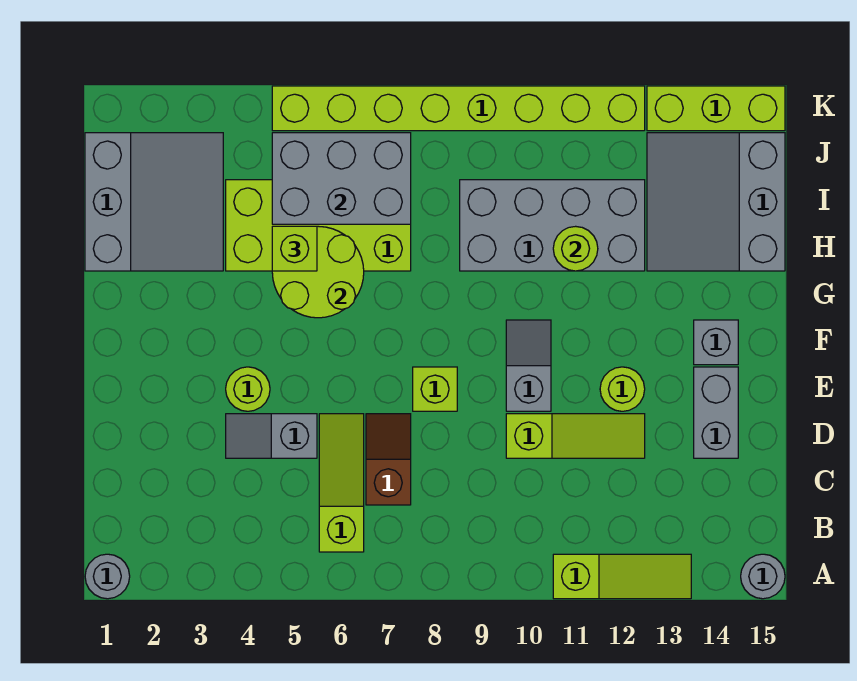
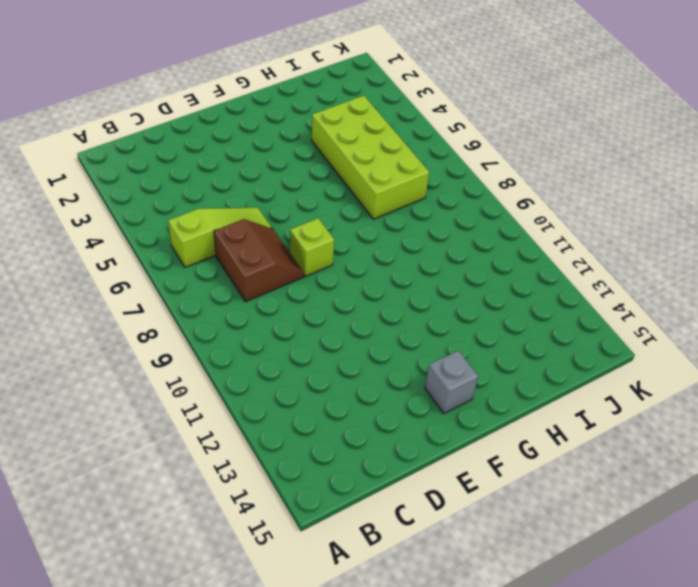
brown 2x2 slope [214,219,304,302] -> brown 1x2 slope [366,414,411,505]
none -> grey 1x1 round brick [85,554,130,599]
none -> lime 1x3 slope [553,554,691,599]
none -> grey 1x1 round brick [741,554,785,599]

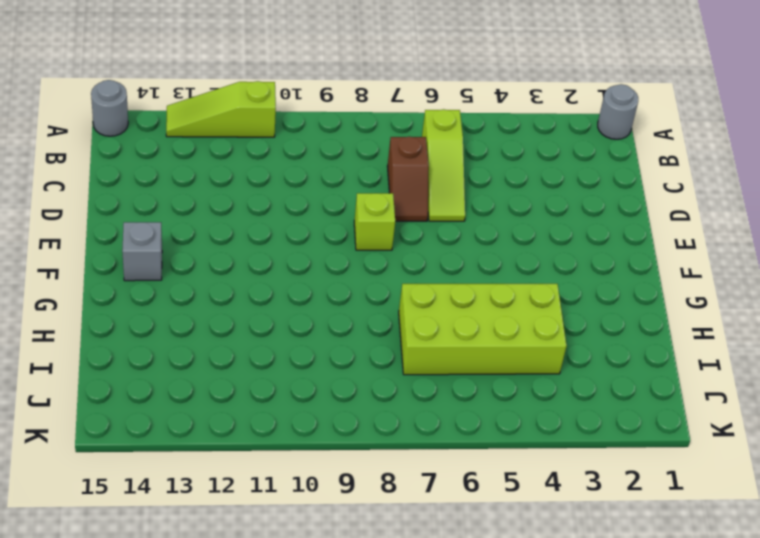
none -> grey 1x2 slope [226,414,317,458]
none -> lime 1x3 slope [506,414,645,458]
none -> grey 1x2 brick [694,367,738,458]

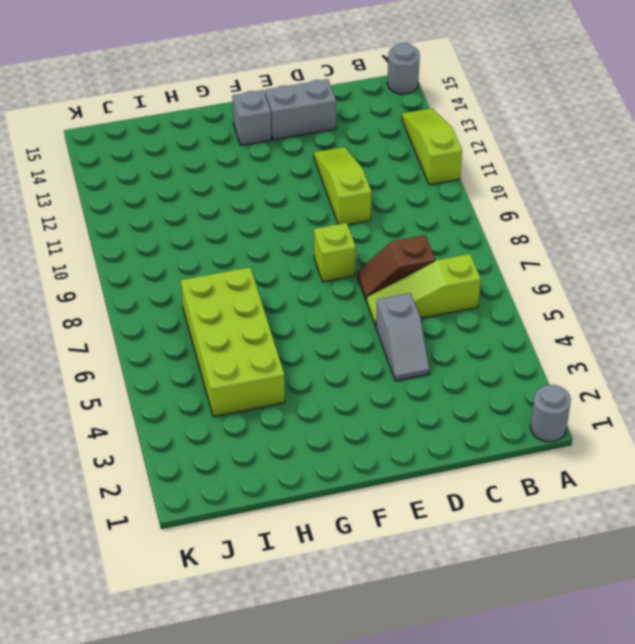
none -> lime 1x1 round brick [226,367,270,411]
none -> grey 1x2 slope [506,320,551,411]
none -> lime 1x1 round brick [600,367,645,411]

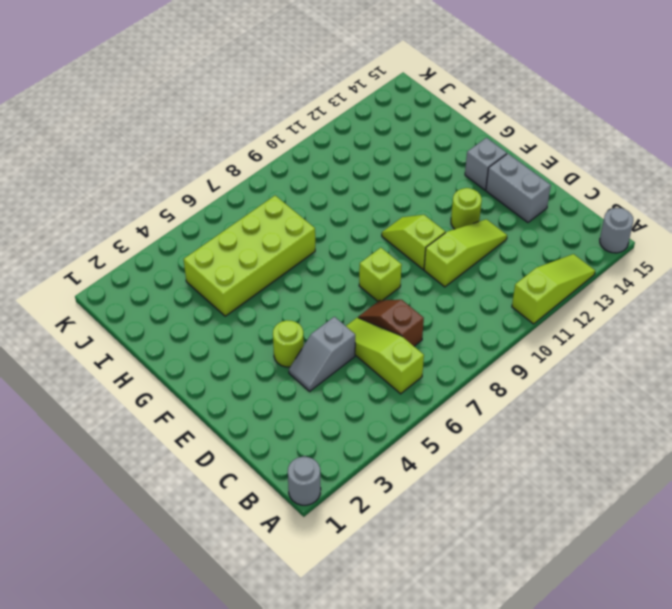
lime 1x2 slope [382,215,445,269] -> grey 1x2 slope [506,320,551,411]
none -> grey 3x3 slope [85,133,223,271]
none -> grey 2x4 brick [460,180,645,271]
none -> grey 3x3 slope [647,133,785,271]

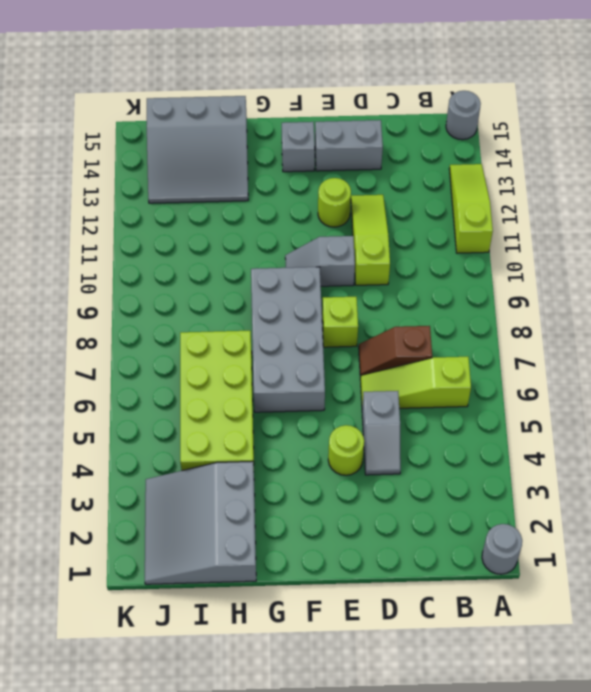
grey 2x4 brick [251,267,325,412] -> grey 2x4 brick moved to [460,180,645,271]
grey 3x3 slope [145,461,256,584] -> grey 3x3 slope turned to [85,133,223,271]
none -> lime 1x8 brick [272,86,645,131]
none -> lime 1x3 brick [647,86,785,131]
none -> lime 2x2 round brick [272,226,364,318]

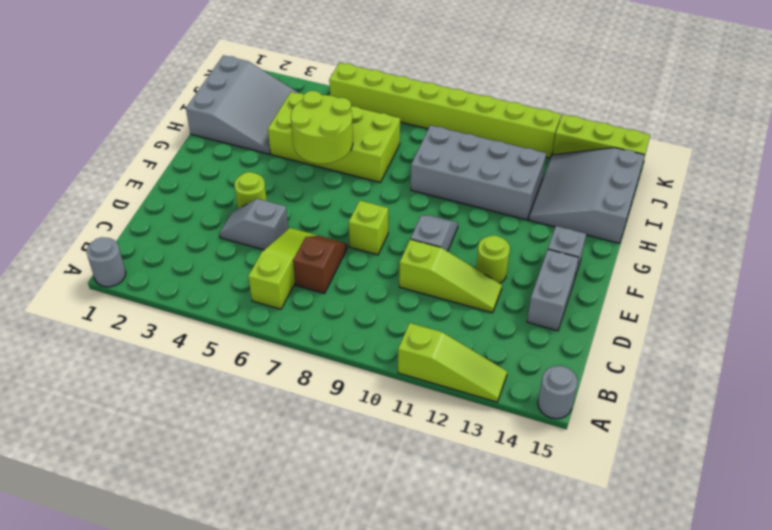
none -> lime 1x1 round brick [553,226,598,271]
none -> grey 2x3 brick [272,133,411,224]
none -> lime 1x1 brick [272,226,317,271]

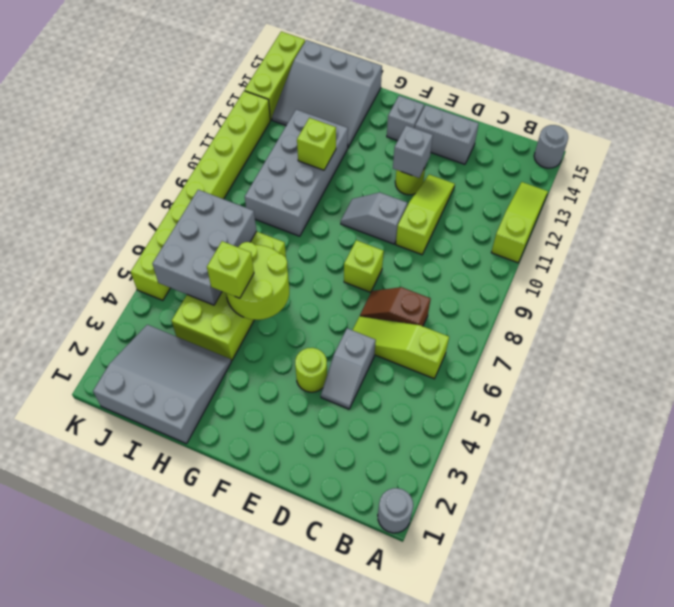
grey 1x1 brick [393,125,433,178] -> none
lime 1x1 brick [297,118,336,170] -> lime 1x1 round brick [553,226,598,271]

